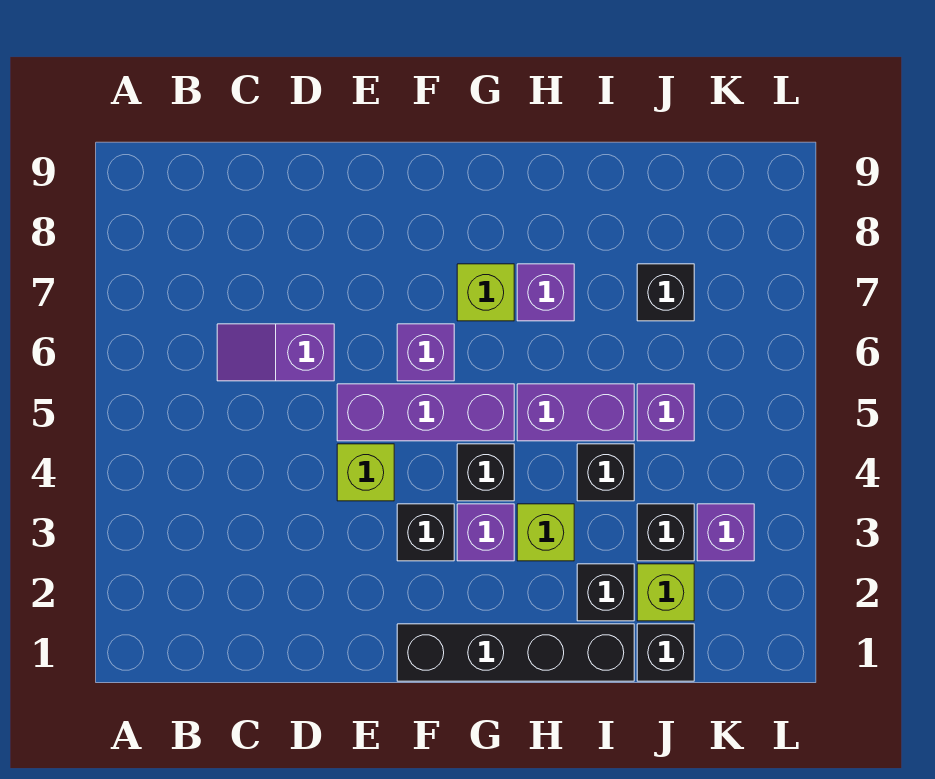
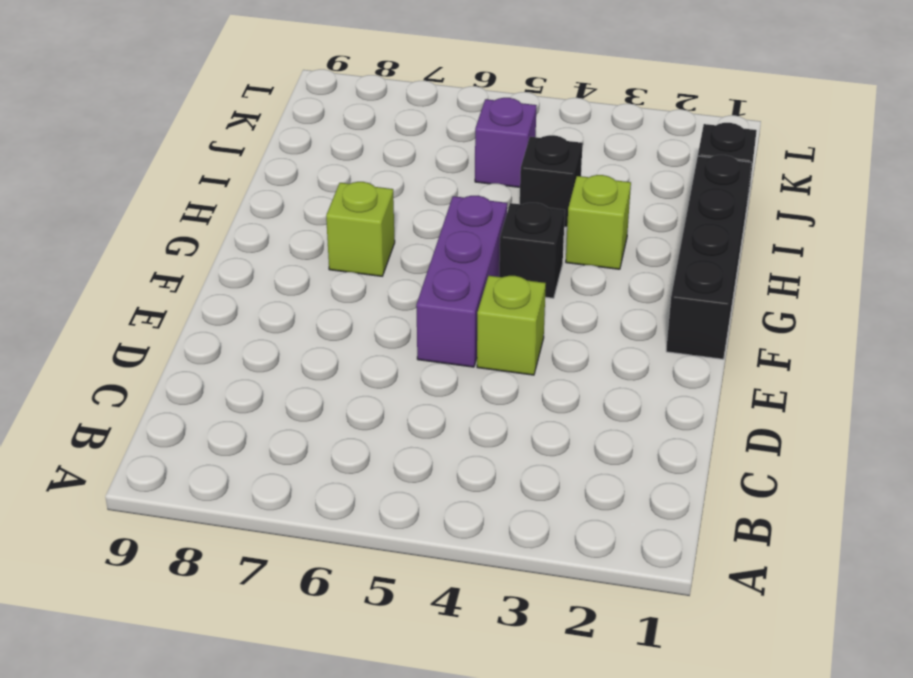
none -> purple 1x2 slope [217,324,334,381]
none -> black 1x1 brick [397,504,454,561]
none -> purple 1x1 brick [397,324,454,381]

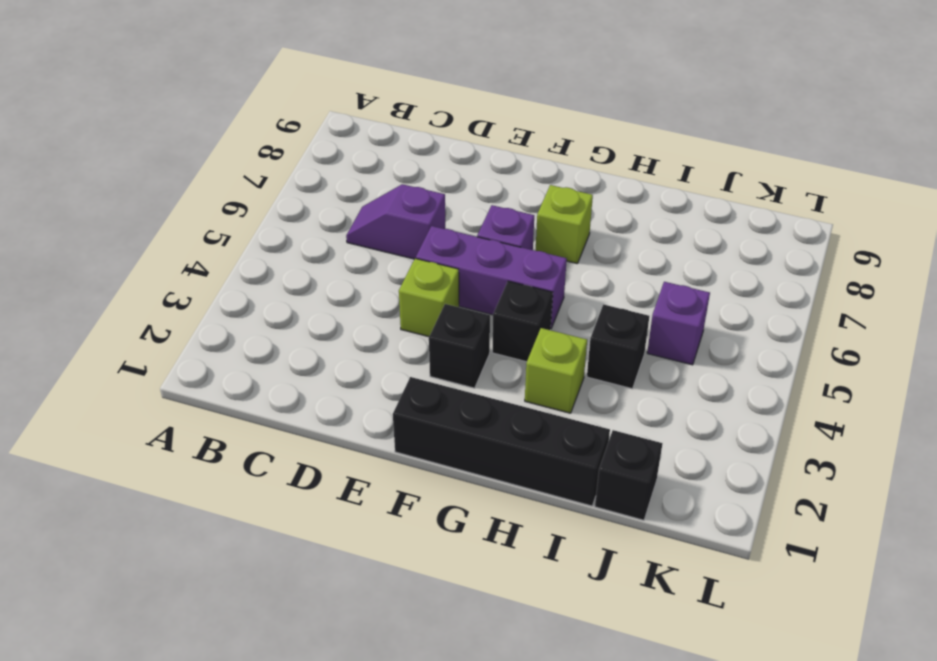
none -> purple 1x1 brick [457,504,514,561]
none -> purple 1x2 brick [517,384,634,441]
none -> purple 1x1 brick [517,264,574,321]

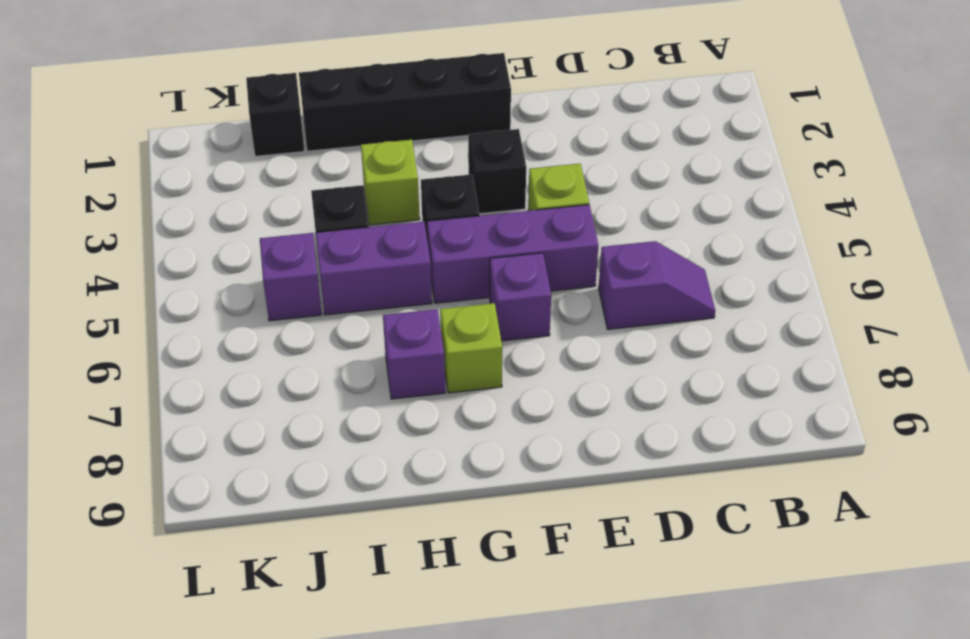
none -> purple 1x1 brick [457,504,514,561]
none -> black 1x1 brick [577,564,634,621]
none -> lime 1x1 brick [637,564,694,621]

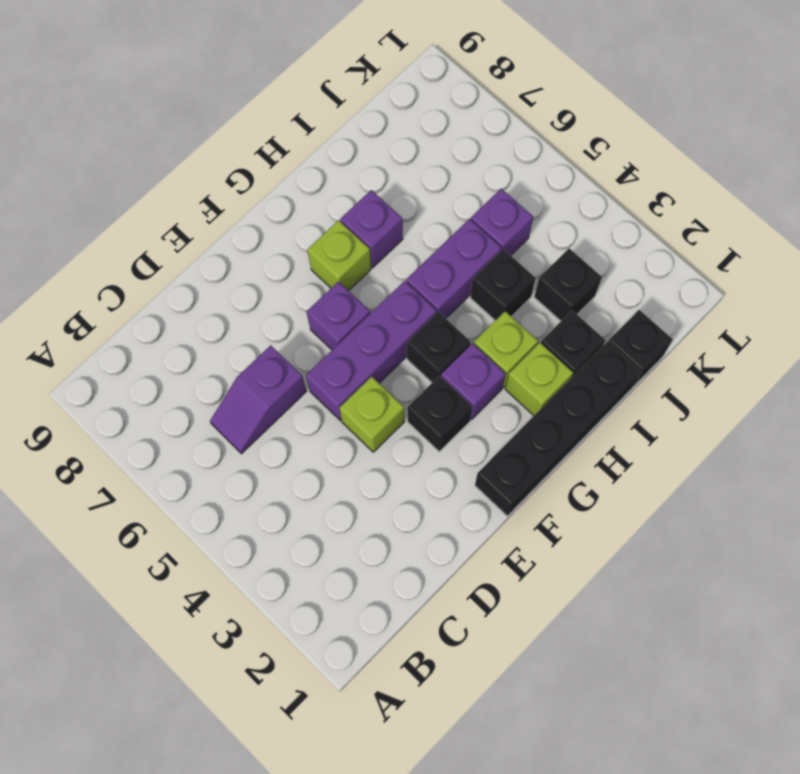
lime 1x1 brick [505,343,573,416] -> lime 1x1 brick moved to [637,564,694,621]
none -> black 1x1 brick [637,264,694,321]
none -> purple 1x1 brick [697,504,754,561]

